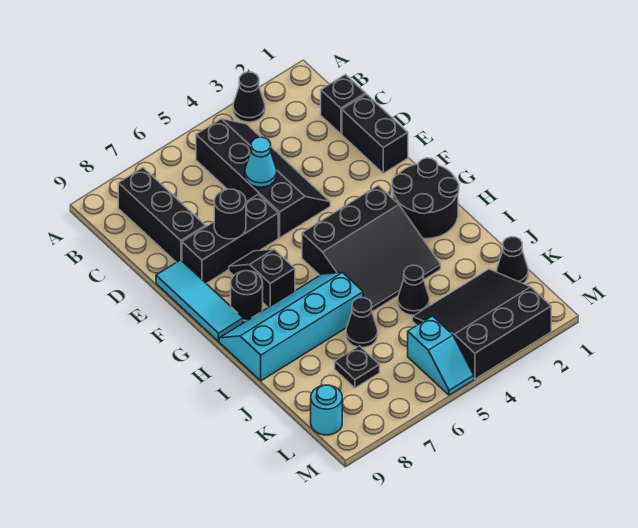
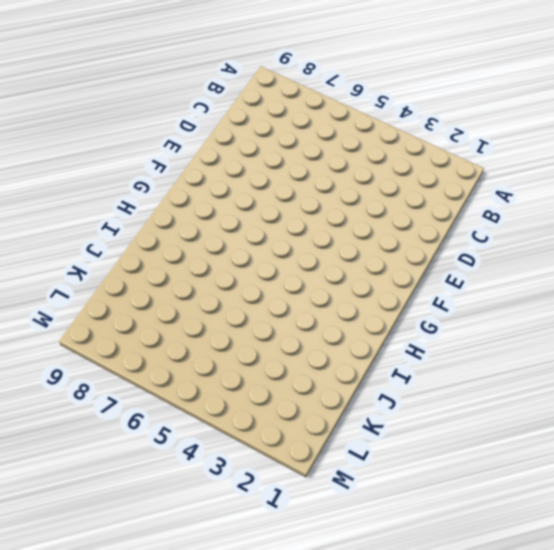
none -> black 1x1 cone [233,72,265,122]
none -> black 2x4 slope [196,119,330,238]
none -> black 1x3 brick [118,168,206,262]

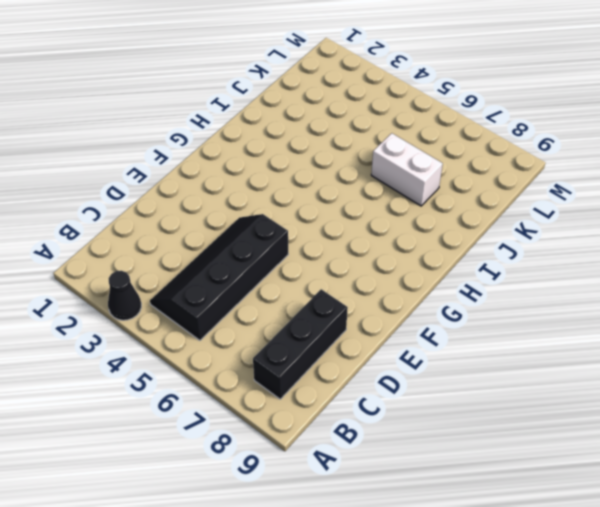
white 1x2 brick [371,133,443,206] -> black 1x1 cone [346,298,378,348]
none -> black 1x1 brick [321,75,366,134]
none -> black 1x2 brick [342,94,408,173]
none -> black 1x3 brick [182,194,278,283]

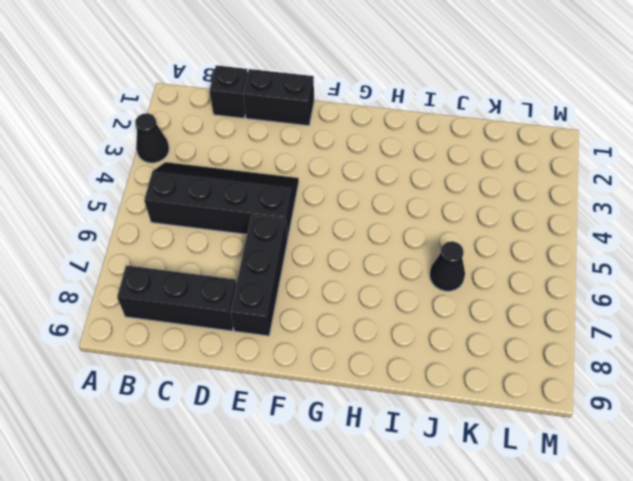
none -> cyan 1x3 tile [156,260,243,341]
none -> black 1x2 slope [229,249,295,307]
none -> black 2x2 round brick [392,158,459,239]

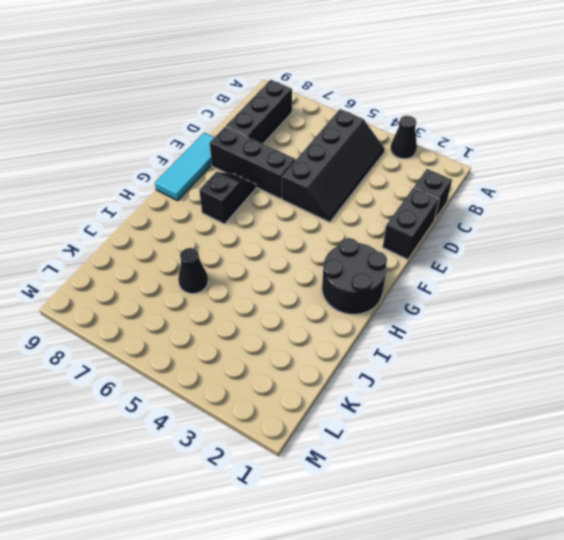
none -> black 3x3 slope [302,185,441,312]
none -> black 1x1 round brick [231,271,263,321]
none -> cyan 2x4 slope [219,272,363,381]

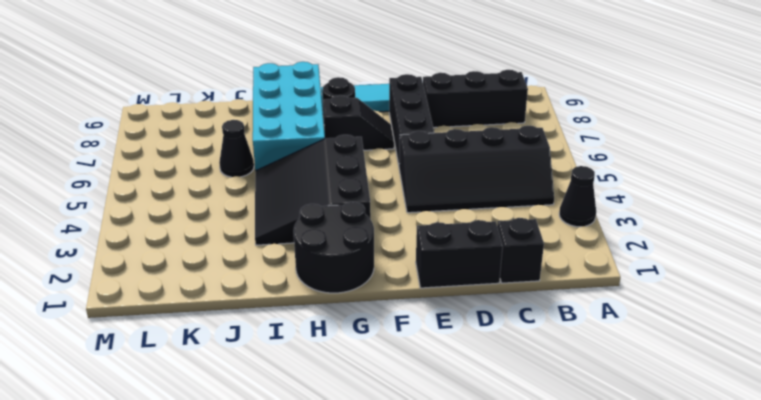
cyan 2x4 brick [253,62,325,171] -> cyan 2x4 slope [219,272,363,381]
none -> black 1x1 cone [398,265,430,315]
none -> black 1x1 cone [497,237,528,283]
none -> black 3x3 slope [412,269,551,379]

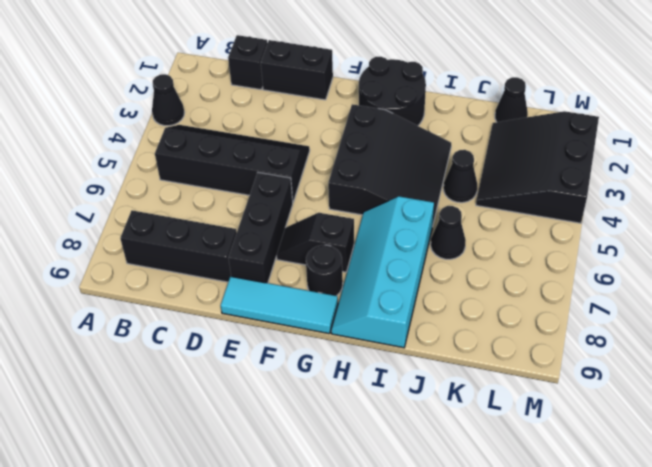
none -> black 1x1 plate [335,346,380,388]
none -> cyan 1x2 slope [408,316,474,395]
none -> cyan 1x1 round brick [311,385,342,435]

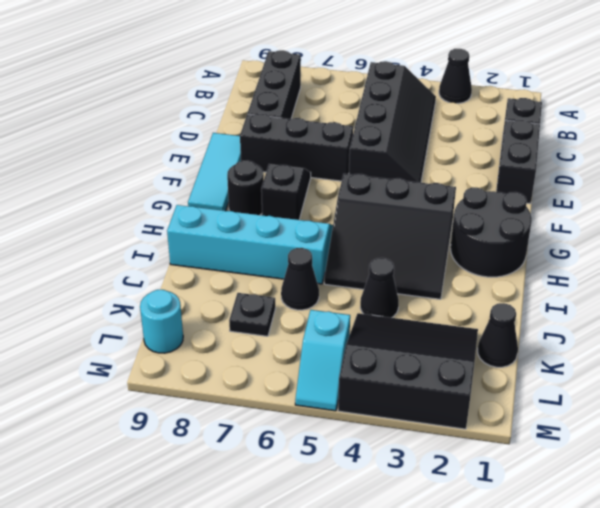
none -> cyan 1x1 cone [245,137,277,187]
none -> black 1x1 round brick [214,189,246,239]

